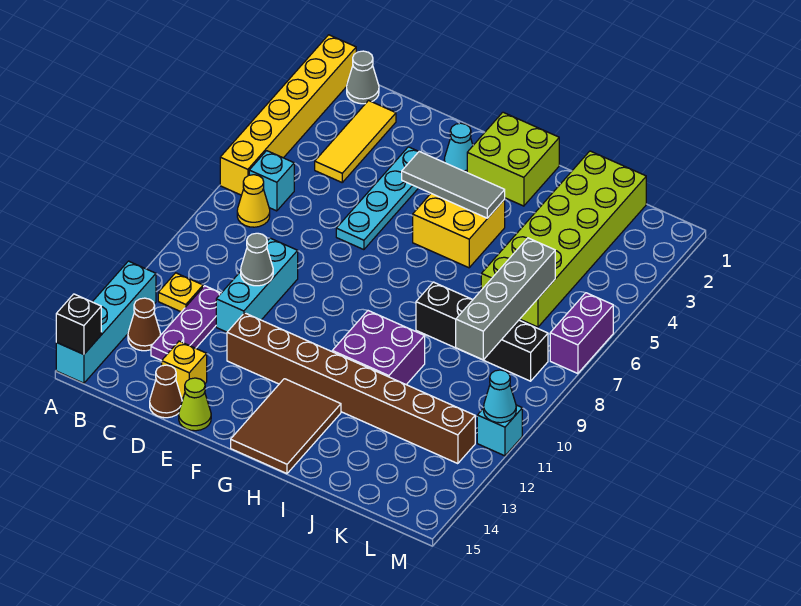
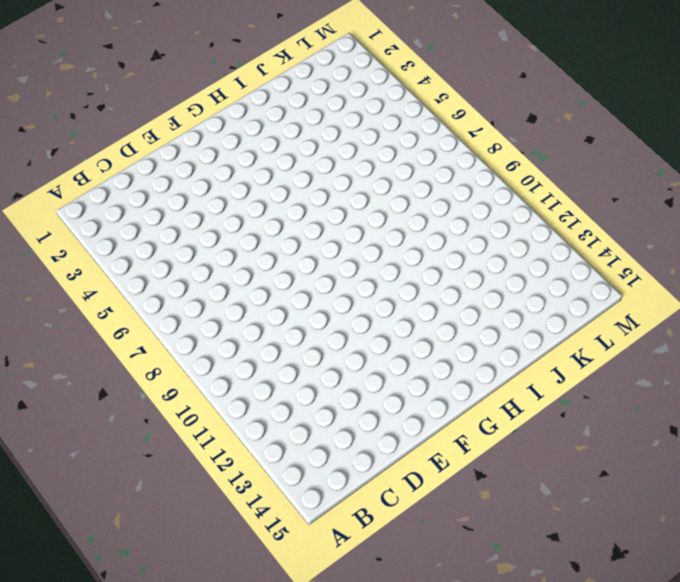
none -> yellow 1x6 brick [220,35,356,195]
none -> cyan 1x4 brick [56,261,156,383]
none -> grey 1x1 cone [347,51,379,104]

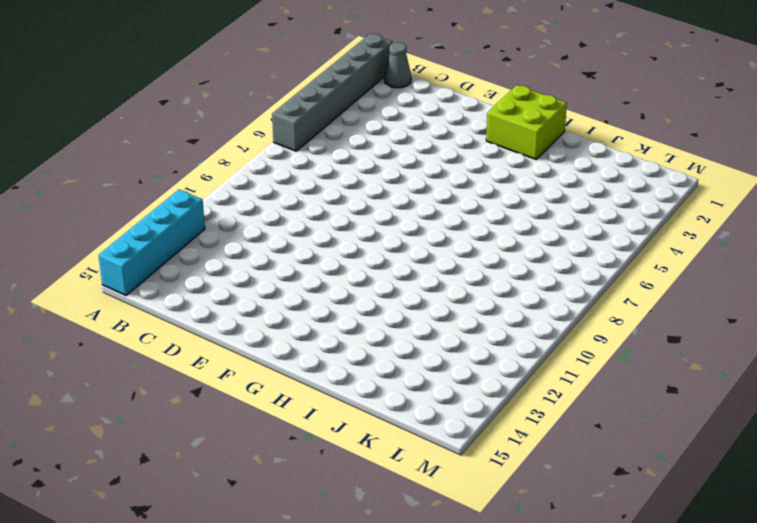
grey 1x6 brick [272,34,393,151] -> yellow 1x6 brick [220,35,356,195]
none -> cyan 1x1 brick [249,151,294,211]
none -> yellow 1x1 cone [237,175,270,227]
none -> yellow 1x1 plate [158,273,203,312]

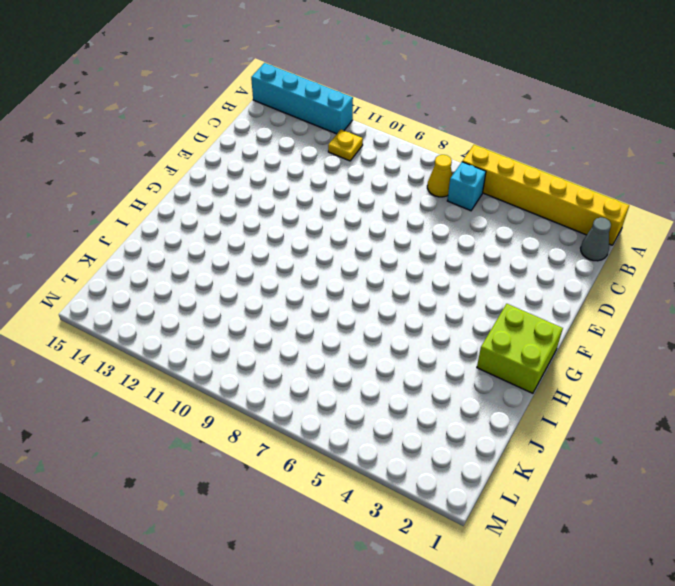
none -> brown 1x1 cone [128,298,161,351]
none -> yellow 1x3 tile [315,101,396,182]
none -> purple 1x3 plate [151,286,221,361]

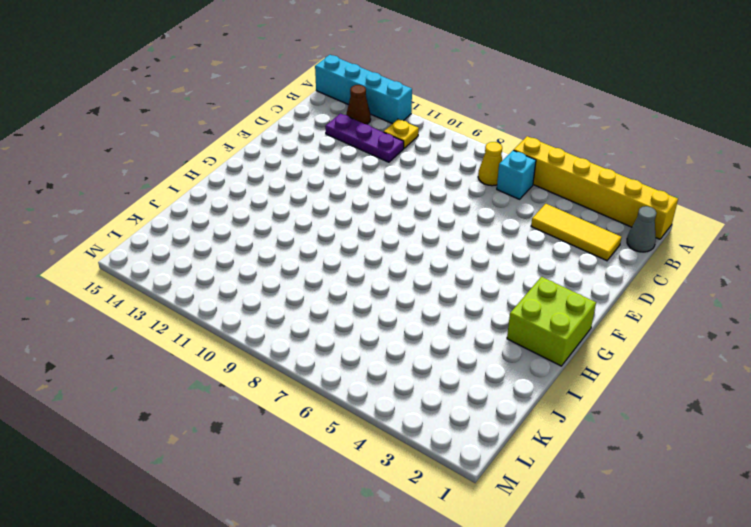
none -> cyan 1x3 brick [216,238,298,332]
none -> yellow 1x1 brick [162,341,207,399]
none -> brown 1x1 cone [150,365,182,418]

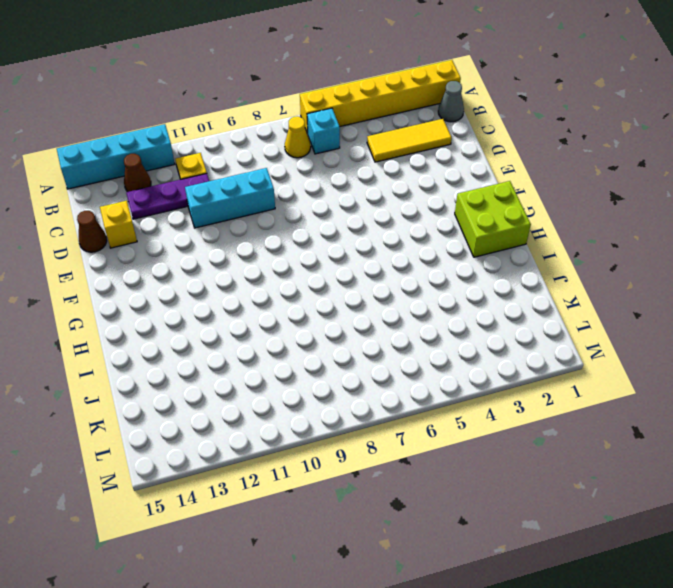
none -> cyan 1x4 plate [336,147,419,250]
none -> brown 1x8 brick [227,313,475,464]
none -> lime 1x1 cone [179,378,211,431]

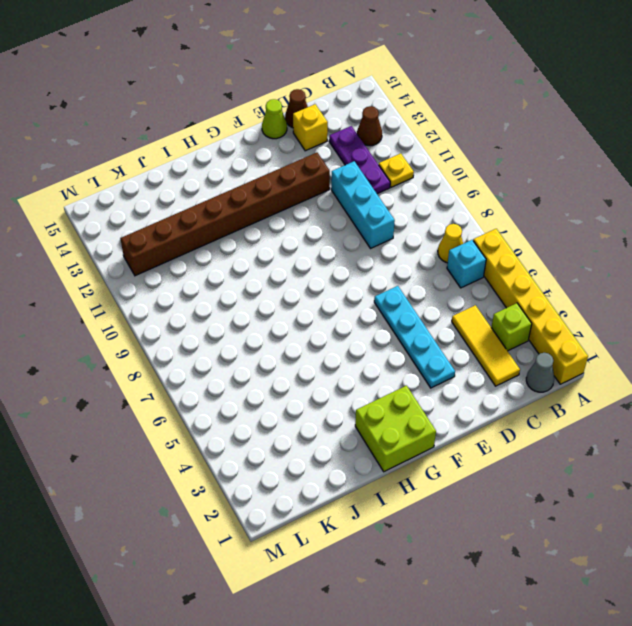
lime 1x1 brick [491,303,532,351] -> none
none -> cyan 1x4 brick [56,261,156,383]
none -> cyan 1x1 cone [444,123,473,172]
none -> yellow 2x2 brick [413,194,505,268]

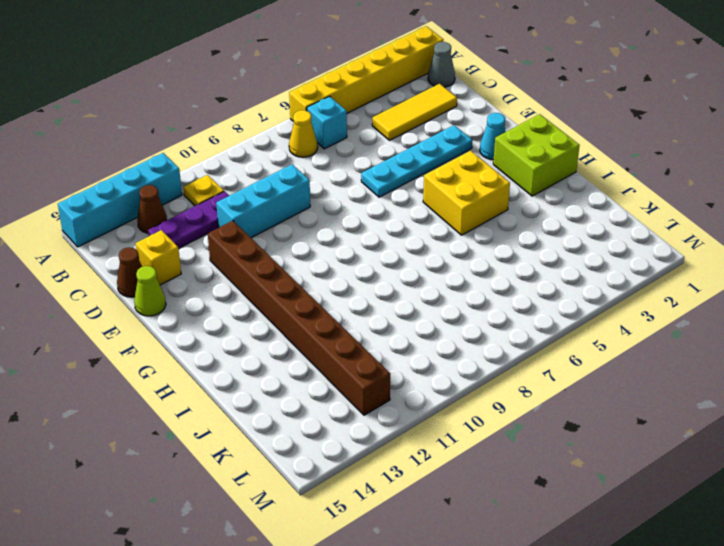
none -> brown 2x3 tile [231,379,341,474]
none -> purple 2x2 brick [332,311,425,385]
none -> black 1x4 brick [416,282,548,381]

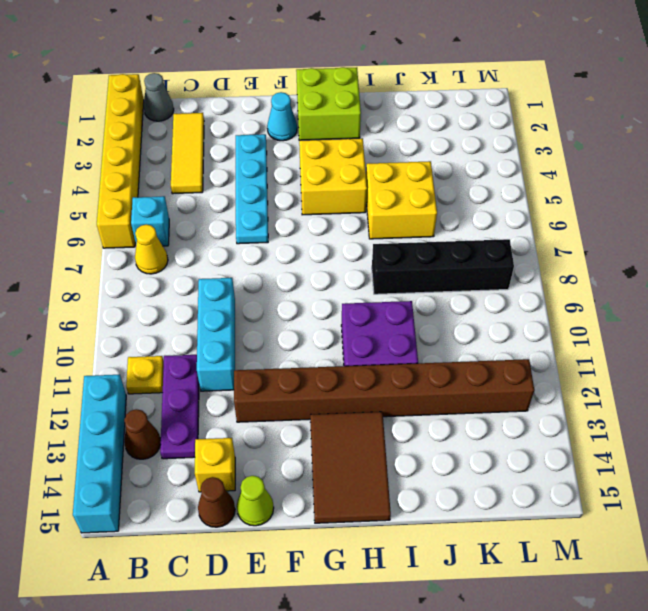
yellow 2x2 brick [366,161,437,239] -> lime 2x6 brick [481,151,646,327]
none -> purple 1x2 brick [550,293,613,374]
none -> cyan 1x1 brick [477,405,522,456]
none -> black 1x1 brick [56,294,101,354]

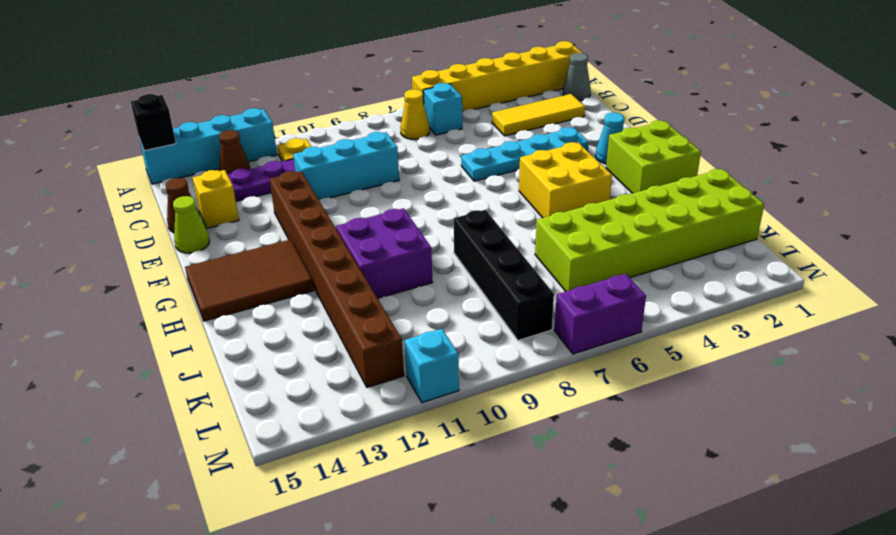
none -> grey 1x1 cone [241,233,273,286]
none -> grey 1x3 tile [402,152,505,218]
none -> grey 1x4 brick [456,238,555,360]

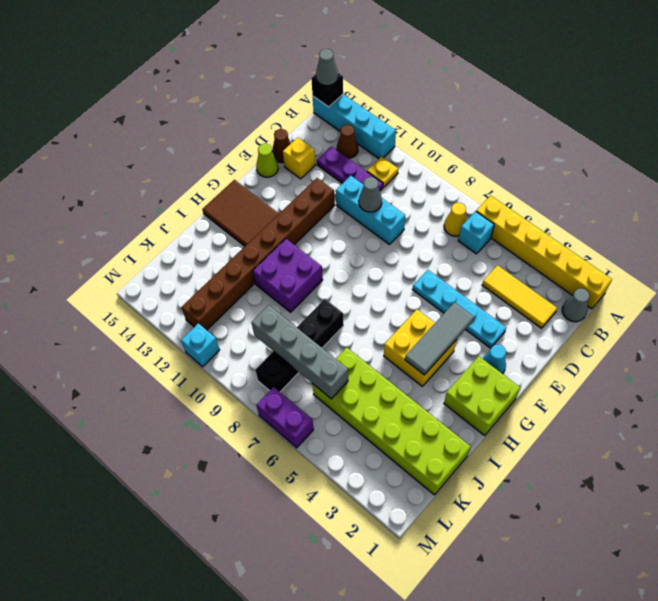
grey 1x1 cone [316,49,338,86] -> none
none -> cyan 1x1 cone [484,370,516,423]

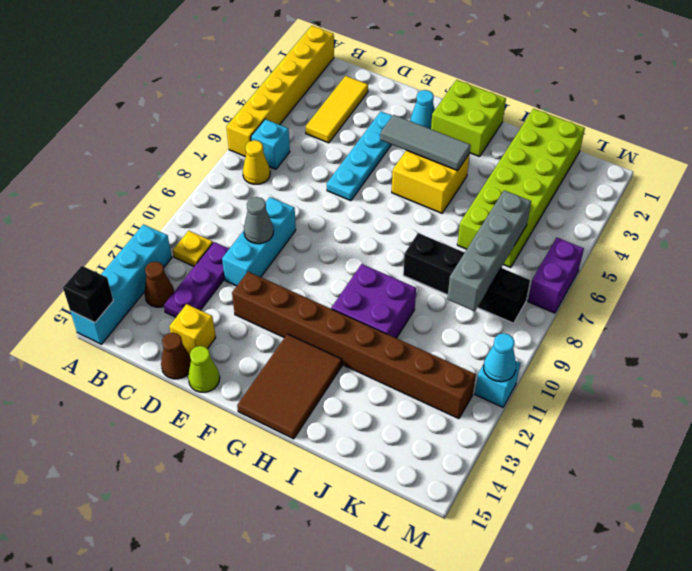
none -> grey 1x1 cone [347,51,379,104]

